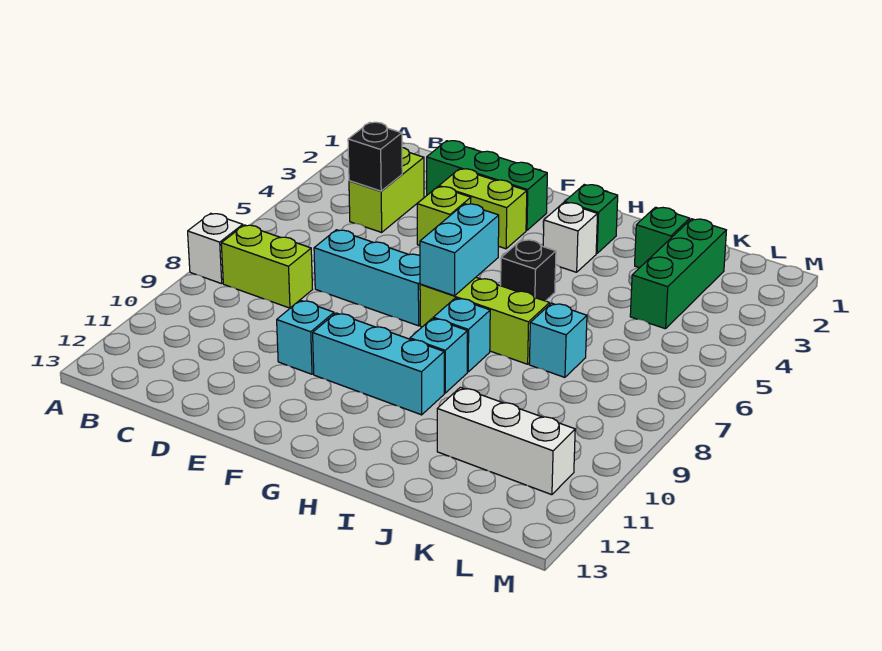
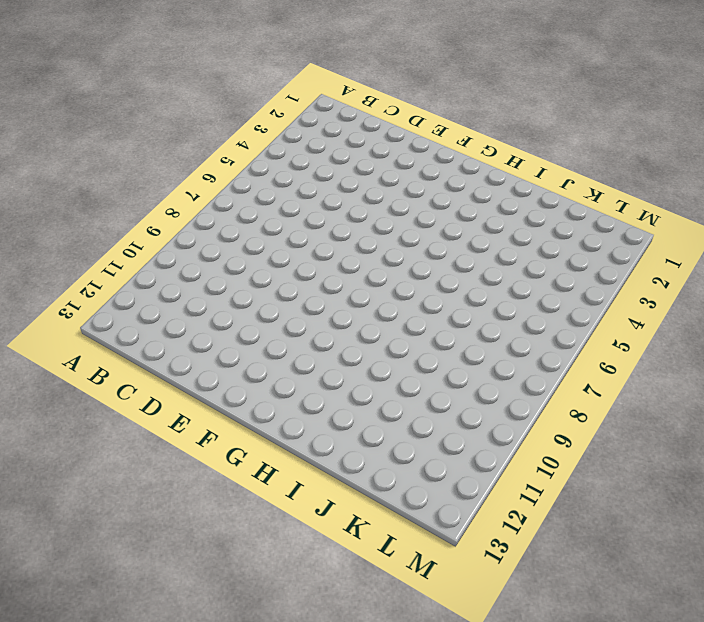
none -> white 1x1 brick [188,213,243,284]
none -> lime 1x2 brick [221,225,312,308]
none -> lime 1x2 brick [349,148,424,232]

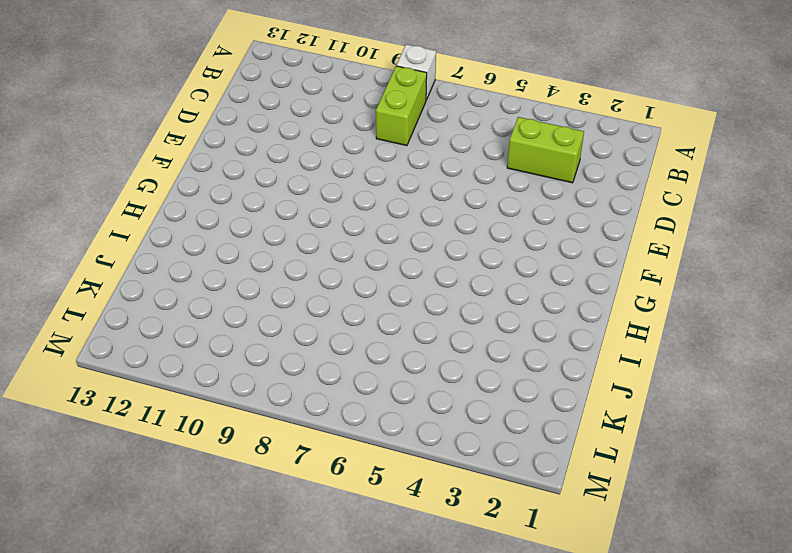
none -> green 1x3 brick [427,141,547,230]
none -> cyan 1x3 brick [314,230,420,326]
none -> lime 1x2 brick [439,169,527,249]

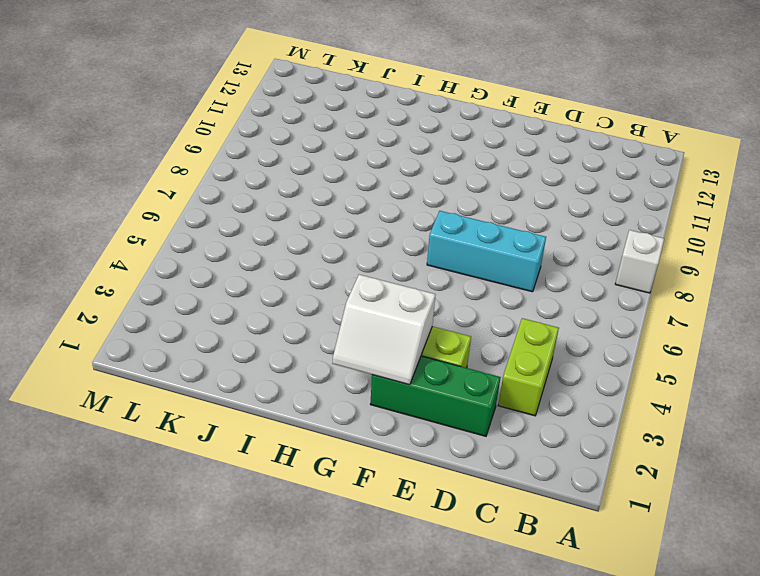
white 2x2 slope [332,275,436,385] -> none
none -> lime 1x2 brick [221,225,312,308]
none -> lime 1x1 brick [417,187,471,245]
none -> cyan 1x1 brick [277,300,334,374]

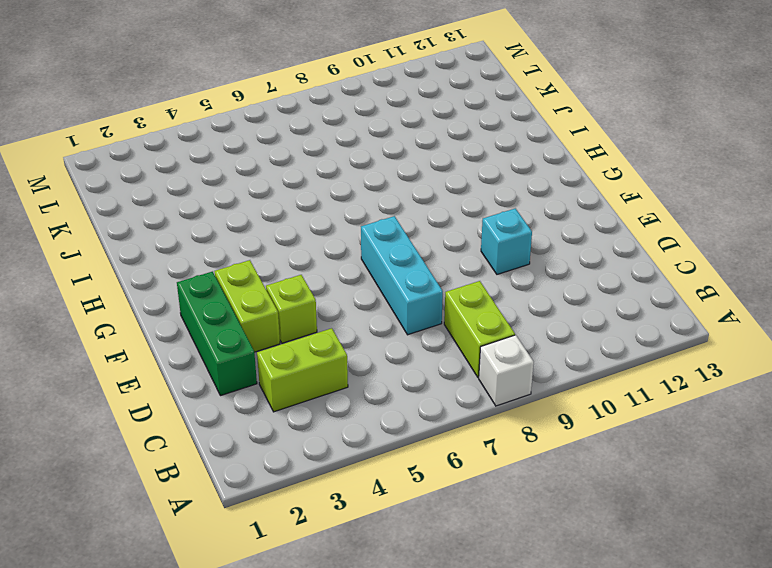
none -> cyan 1x3 brick [313,313,444,415]
none -> lime 1x3 brick [420,278,550,364]
none -> green 1x1 brick [565,185,618,254]

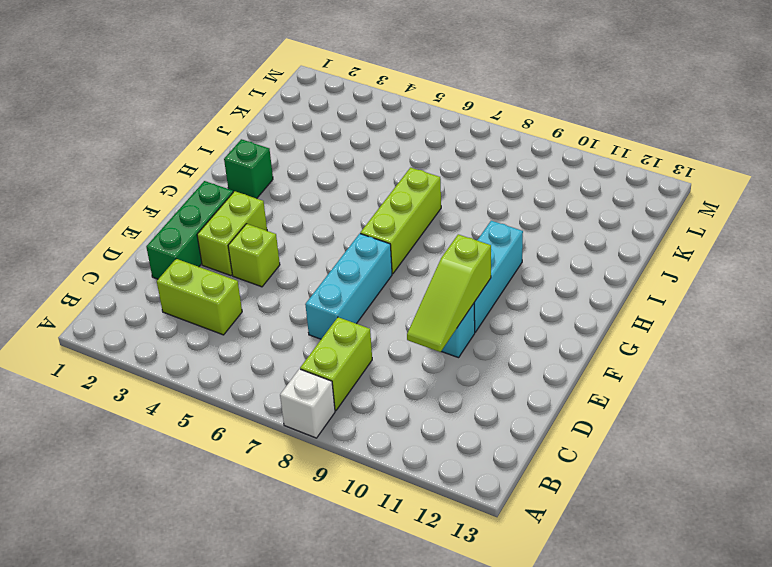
lime 1x3 slope [407,234,491,352] -> none
none -> white 1x1 brick [543,203,598,272]
none -> black 1x1 brick [501,240,556,301]
none -> cyan 1x1 brick [433,298,490,372]

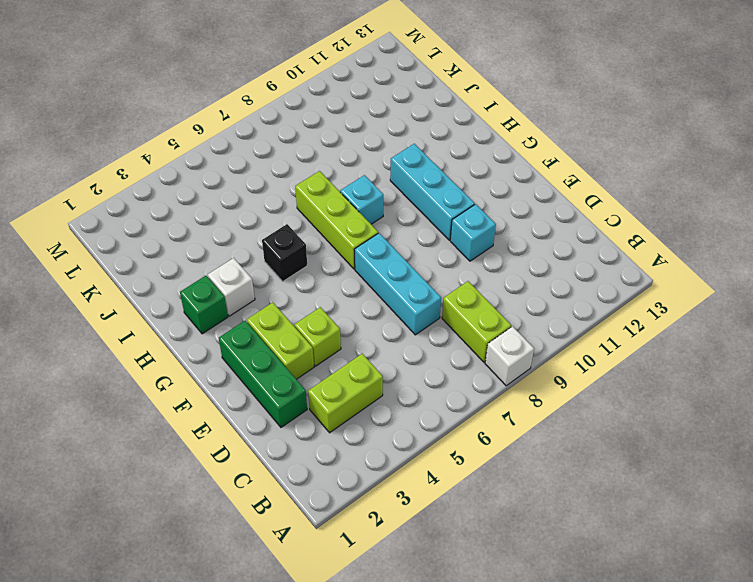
none -> cyan 1x1 brick [410,318,467,393]
none -> green 1x1 brick [635,207,690,268]
none -> cyan 1x1 brick [529,303,587,377]

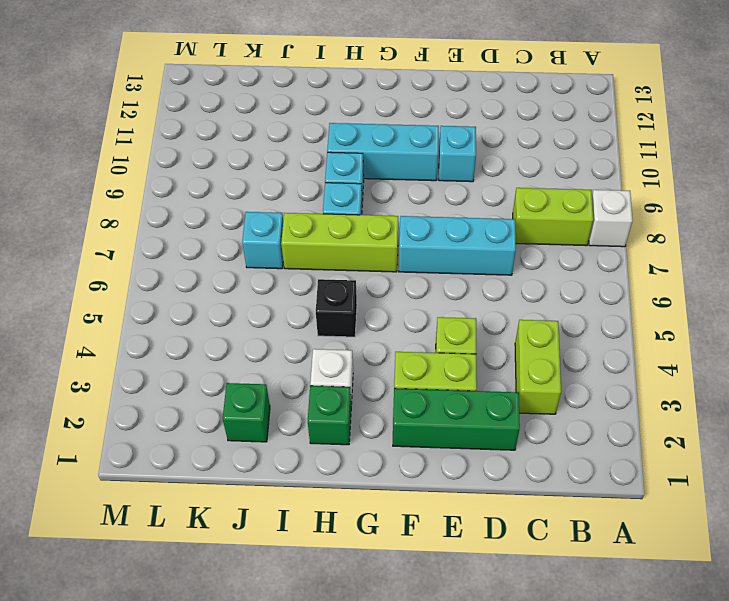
none -> white 1x3 brick [437,387,575,495]
none -> green 1x3 brick [630,219,726,329]
none -> black 1x1 brick [348,122,402,191]

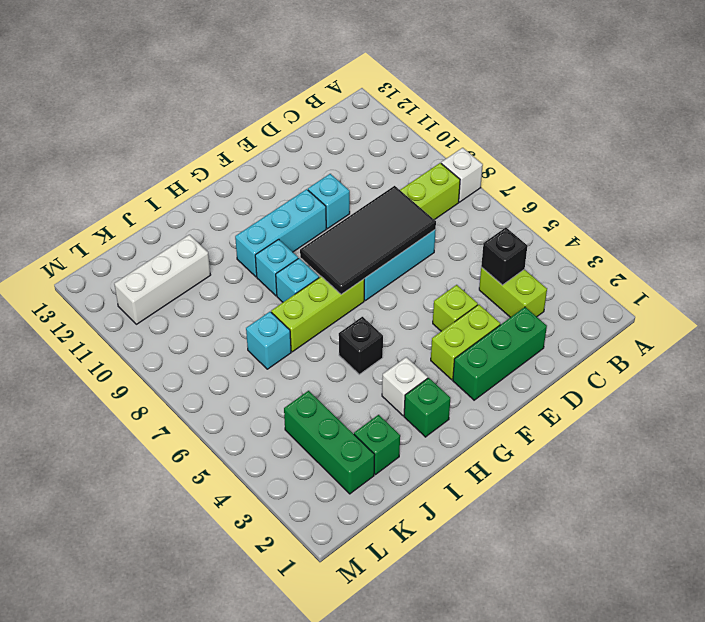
black 2x4 tile [300,186,436,295] -> cyan 1x2 brick [420,204,499,296]

